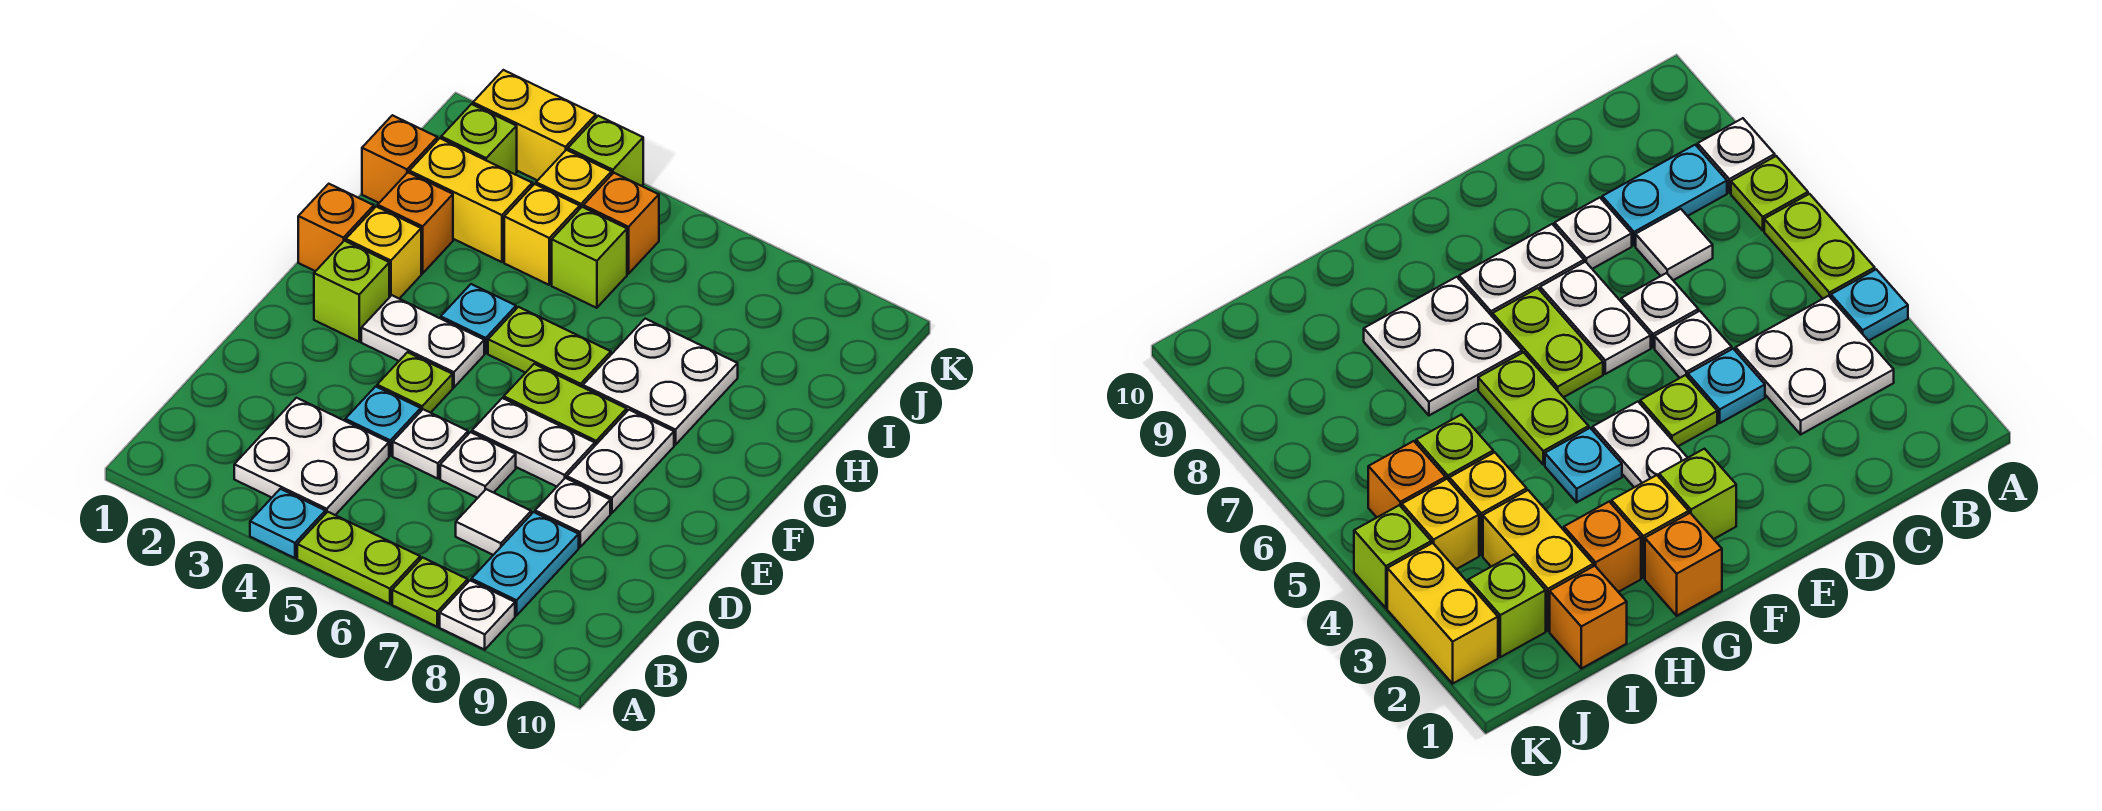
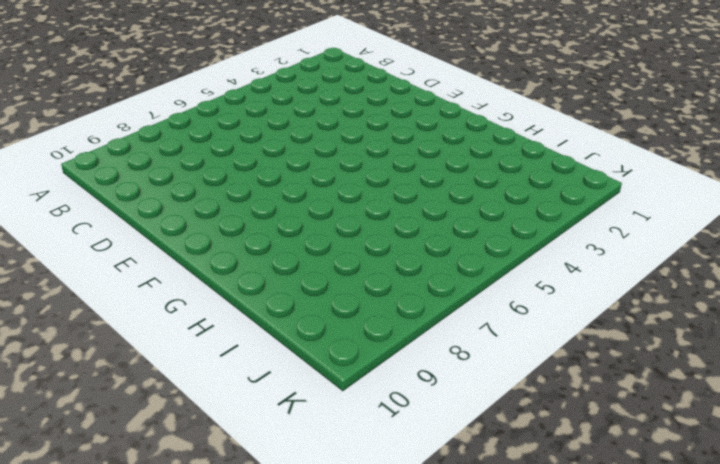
none -> cyan 1x1 plate [250,489,325,558]
none -> lime 1x2 plate [297,512,420,604]
none -> lime 1x1 plate [392,558,468,627]
none -> white 1x1 plate [440,581,515,650]

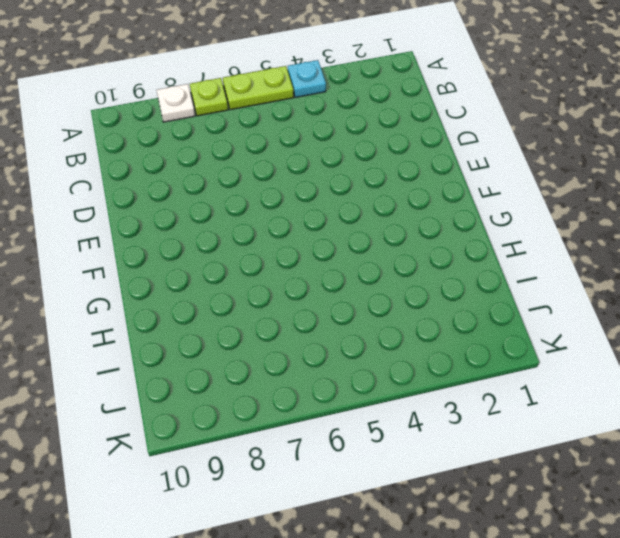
none -> white 2x2 plate [234,398,389,515]
none -> cyan 1x2 plate [471,512,579,616]
none -> white 1x1 tile [456,489,531,555]
none -> cyan 1x1 plate [345,386,421,456]

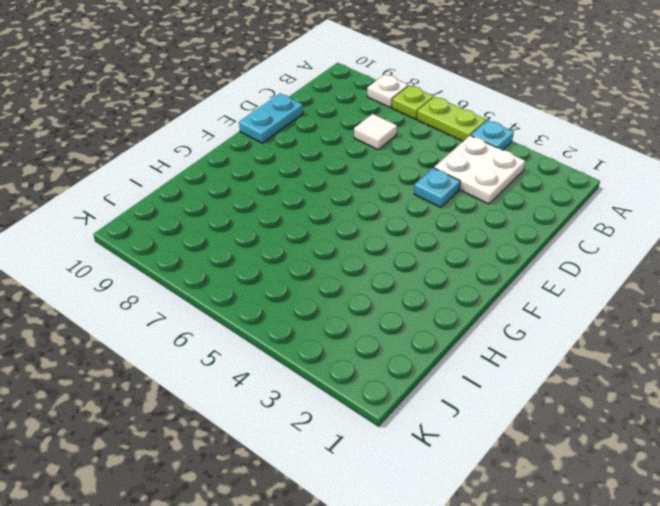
cyan 1x2 plate [239,93,303,143] -> cyan 1x2 plate moved to [471,512,579,616]
none -> white 1x1 plate [393,409,468,479]
none -> white 1x1 plate [440,432,516,498]
none -> white 1x1 plate [535,478,610,547]
none -> lime 1x1 plate [377,352,453,413]

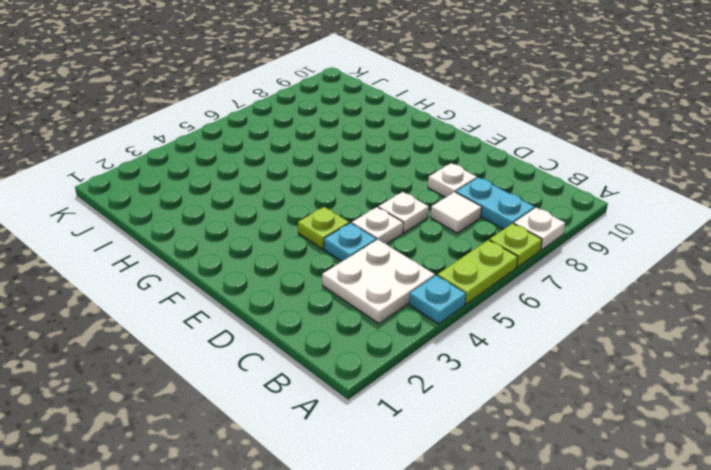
none -> white 1x2 plate [472,398,595,487]
none -> white 1x2 plate [567,410,674,513]
none -> lime 1x1 brick [314,241,389,342]
none -> white 1x2 plate [361,295,484,387]

